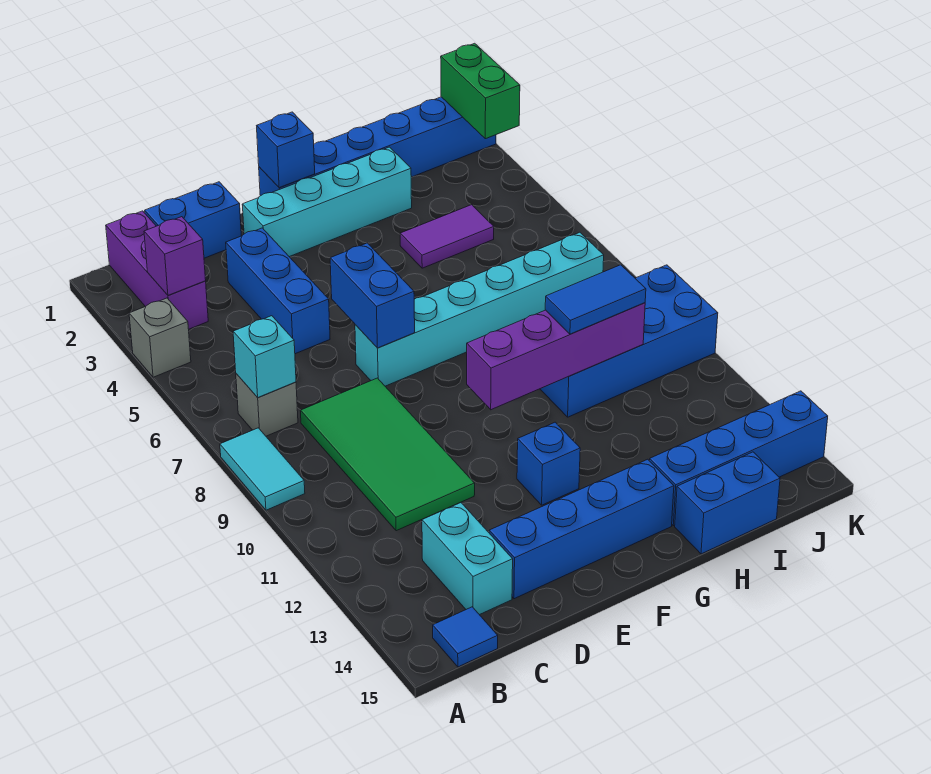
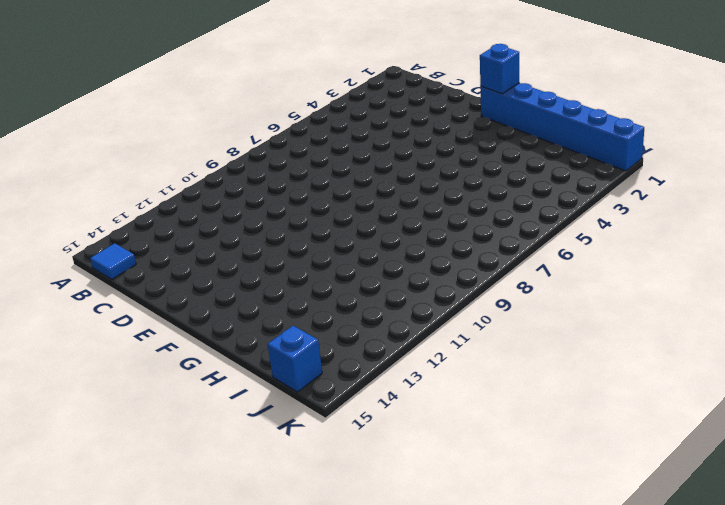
blue 1x1 brick [268,326,322,392] -> blue 1x1 brick moved to [517,422,580,505]
none -> grey 1x1 brick [129,298,191,377]
none -> cyan 1x2 tile [220,428,305,510]
none -> purple 1x3 brick [106,211,208,329]

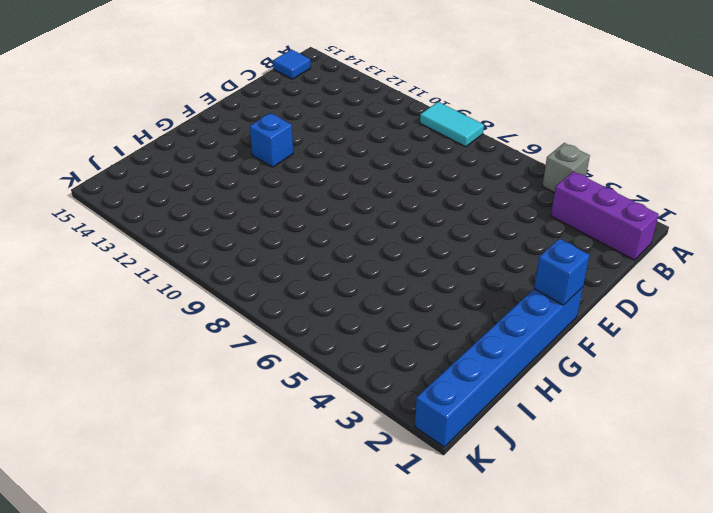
none -> grey 1x1 brick [236,374,298,436]
none -> blue 1x2 brick [145,182,241,258]
none -> green 2x4 tile [301,378,475,531]

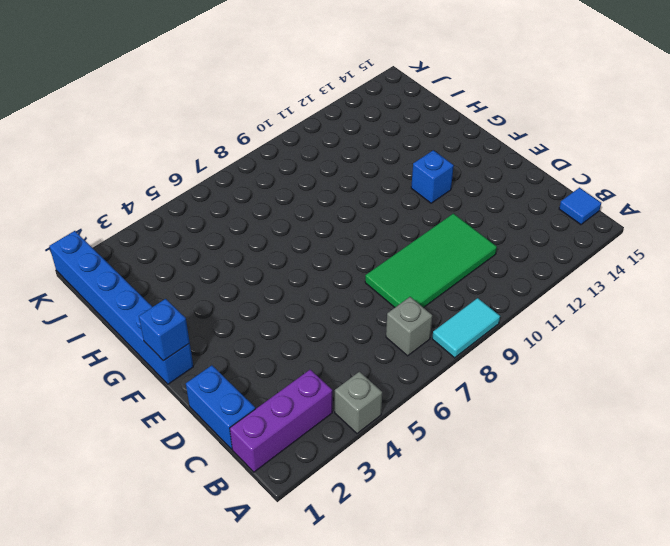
none -> cyan 1x2 brick [422,503,513,615]
none -> blue 1x3 brick [226,228,330,354]
none -> blue 1x4 brick [489,459,674,599]

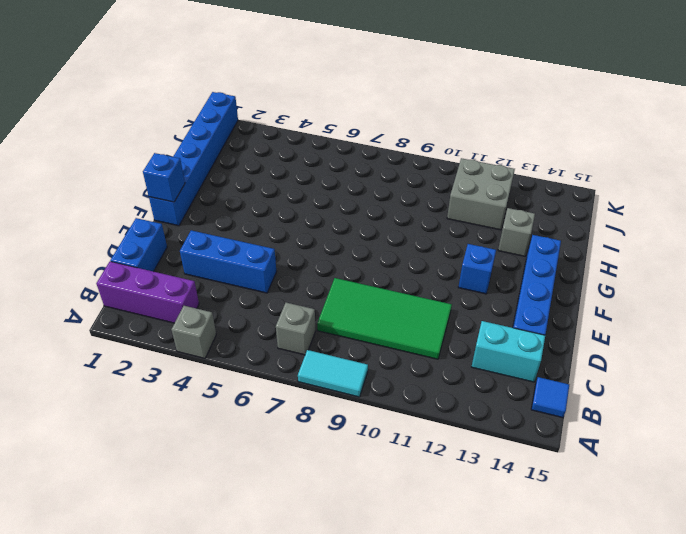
grey 1x1 brick [498,208,535,256] -> none
grey 2x2 brick [447,158,515,230] -> none
none -> cyan 1x4 brick [242,147,412,257]
none -> cyan 1x6 brick [355,232,604,386]
none -> purple 1x2 tile [400,205,494,268]

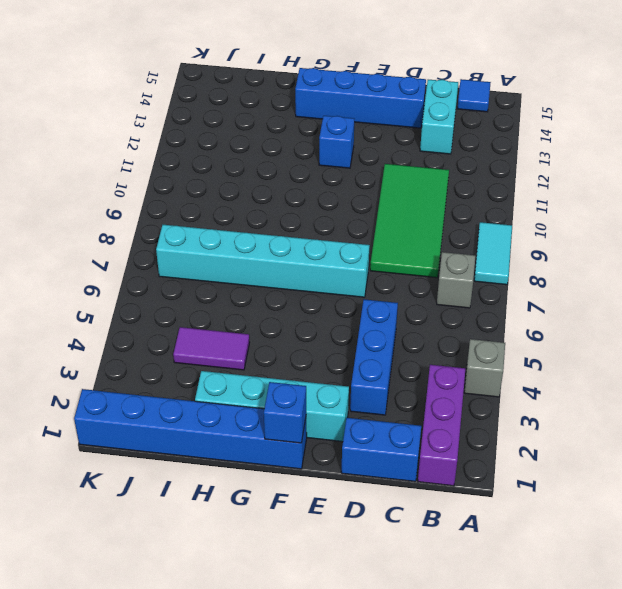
none -> blue 2x4 brick [540,265,718,417]
none -> blue 1x4 brick [650,391,828,526]
none -> blue 1x2 brick [675,452,780,554]

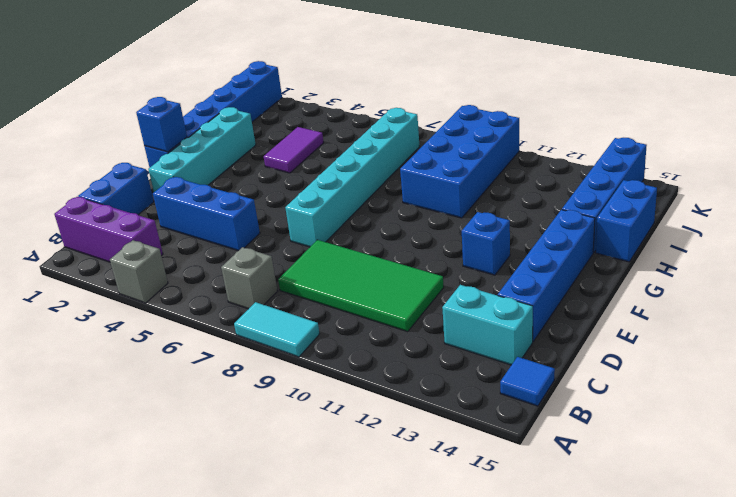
none -> purple 1x1 brick [144,217,206,296]
none -> cyan 1x1 brick [233,316,296,398]
none -> blue 1x2 brick [330,243,415,348]

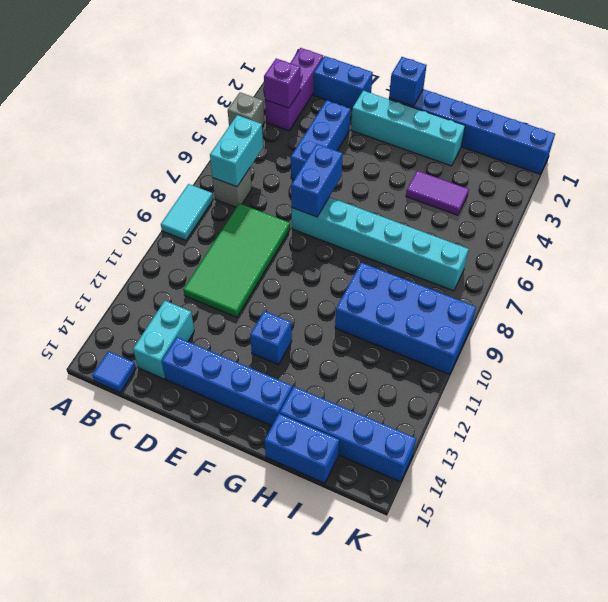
cyan 1x2 brick [210,115,263,187] -> cyan 1x1 brick [233,316,296,398]
none -> purple 1x4 brick [467,303,645,410]
none -> green 1x2 brick [441,43,520,139]
none -> blue 1x2 tile [545,265,646,334]

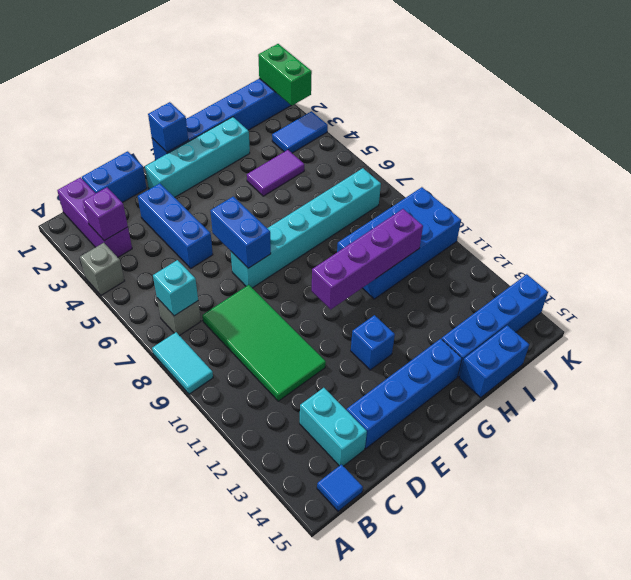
blue 1x2 tile [272,111,328,153] -> blue 1x2 tile moved to [545,265,646,334]

